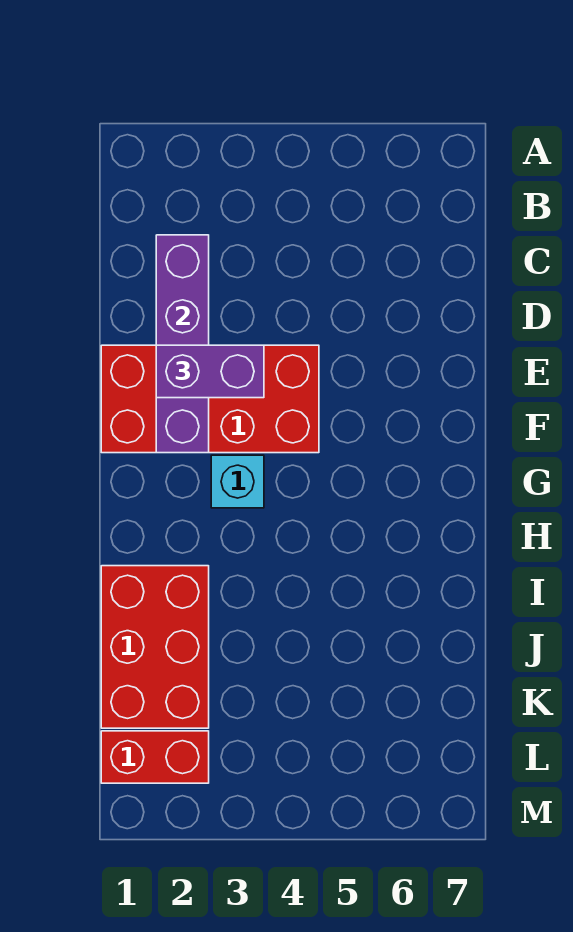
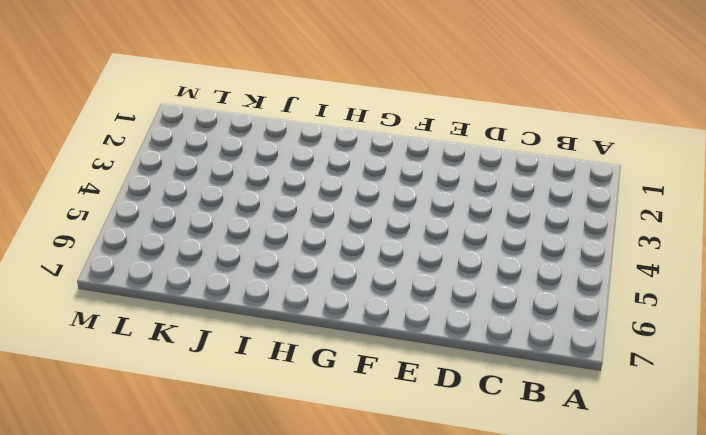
none -> red 2x4 brick [101,345,319,453]
none -> cyan 1x1 brick [211,455,264,508]

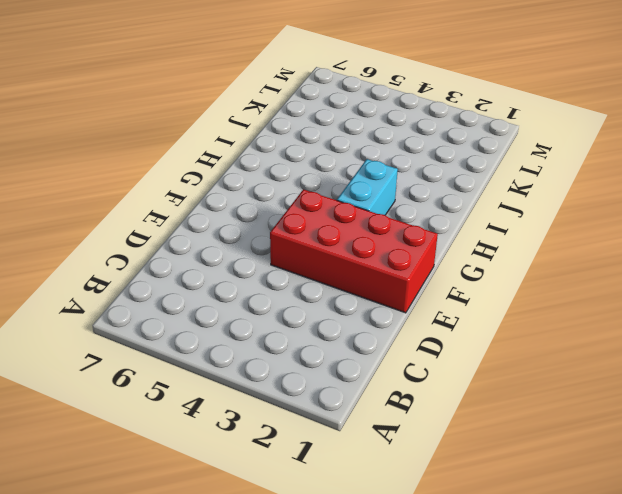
cyan 1x2 brick [337,159,398,215] -> cyan 1x1 brick [211,455,264,508]
none -> red 2x3 brick [101,566,209,728]
none -> red 1x2 brick [101,731,209,783]

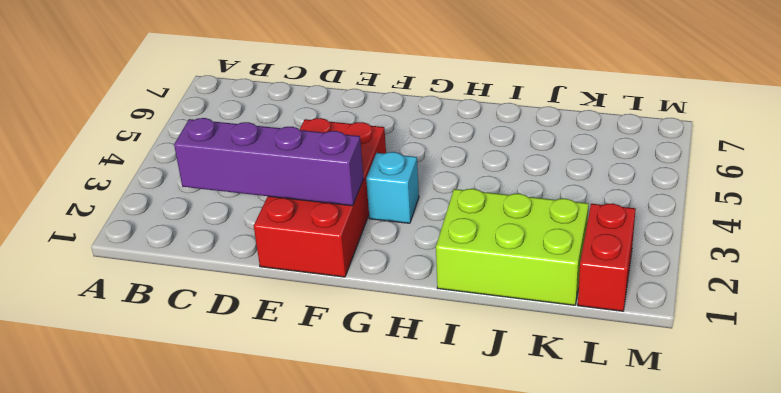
lime 2x3 brick [436,189,589,305] -> red 2x3 brick [101,566,209,728]
none -> purple 1x2 brick [156,345,264,398]

